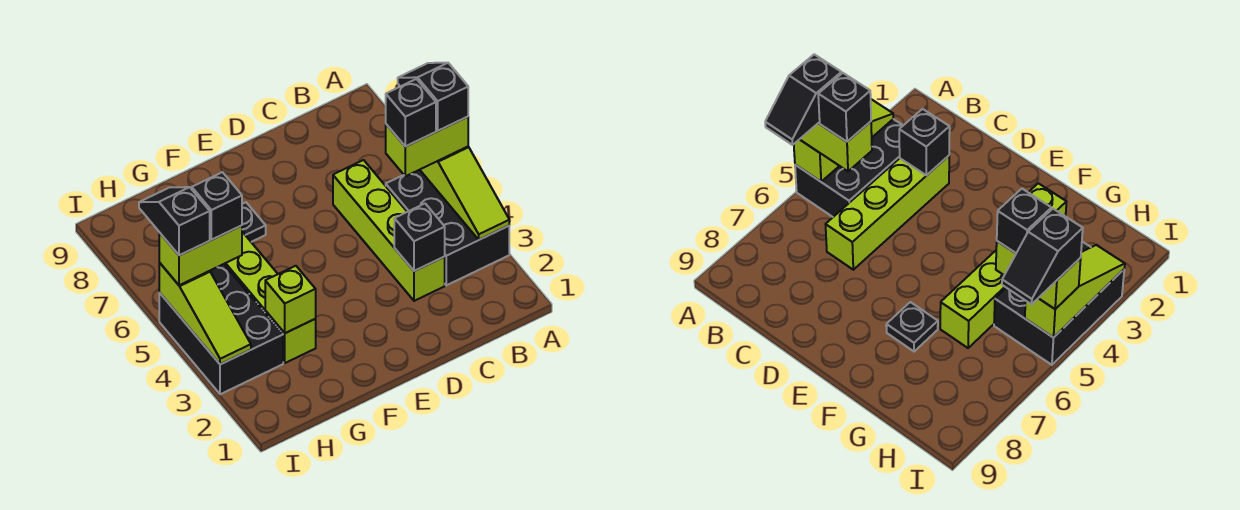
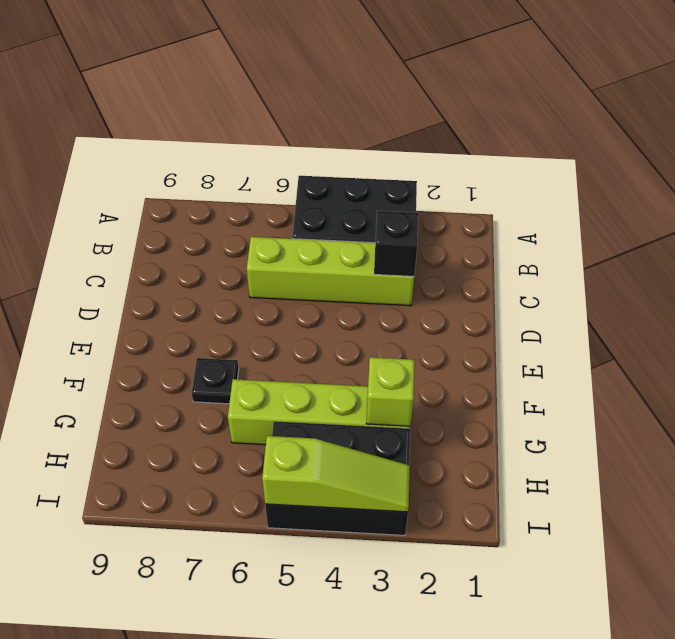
none -> lime 1x3 slope [420,147,509,240]
none -> lime 1x2 brick [386,117,468,176]
none -> lime 1x2 brick [159,226,242,285]

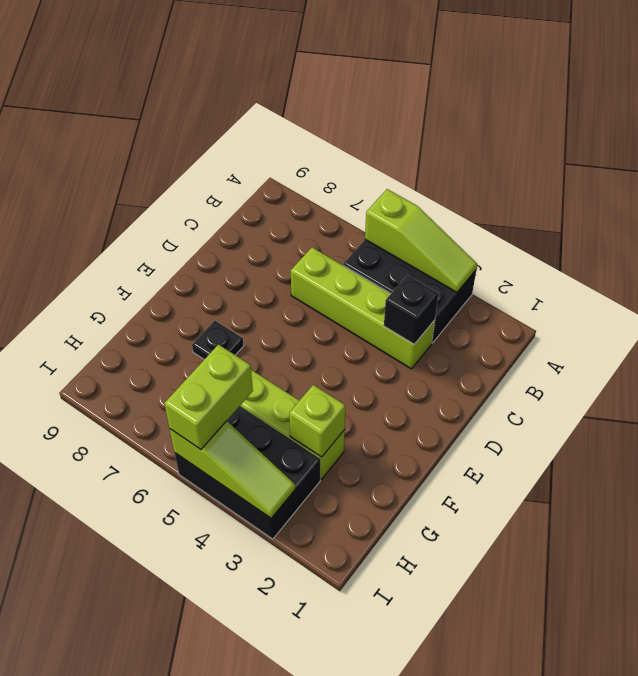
none -> lime 1x2 brick [386,117,468,176]
none -> black 1x2 slope [398,63,468,131]
none -> black 1x1 brick [386,79,436,146]

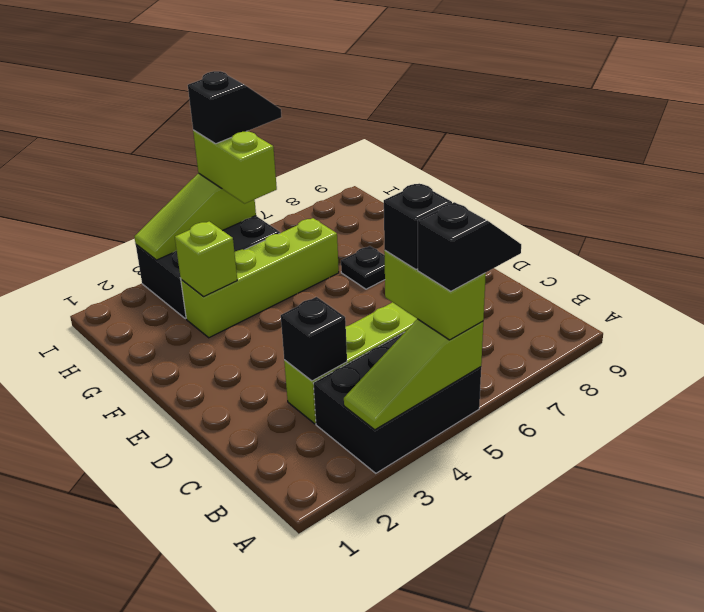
none -> black 1x1 brick [192,172,242,240]

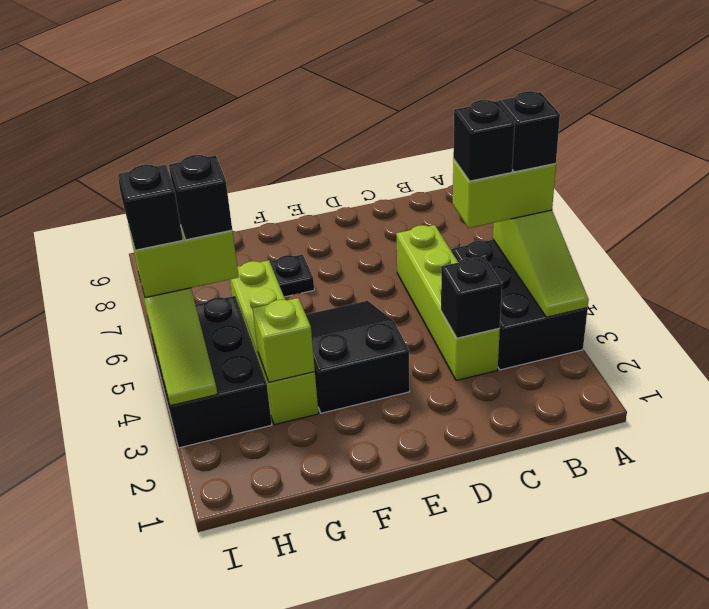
black 2x3 slope [306,301,410,413] -> none

